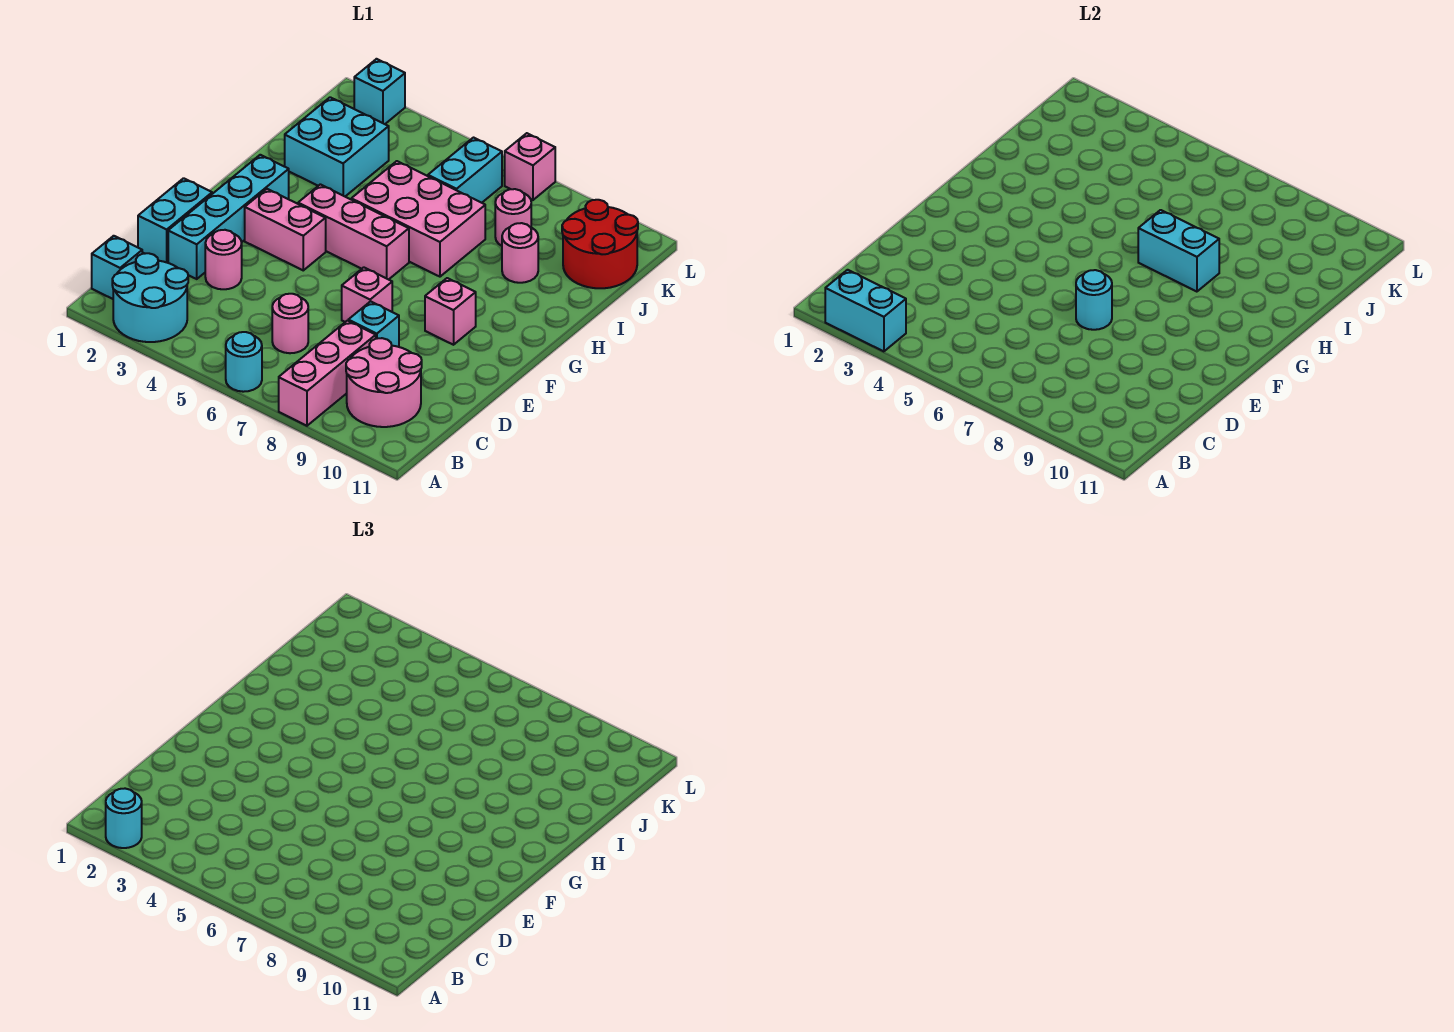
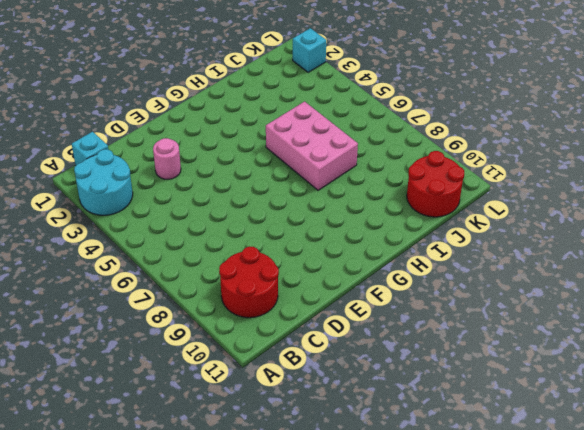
red 2x2 round brick [219,247,279,318] -> pink 2x2 round brick [346,338,422,427]
none -> cyan 1x1 round brick [226,332,262,392]
none -> pink 1x3 brick [279,321,376,426]
none -> pink 1x1 round brick [272,294,308,353]

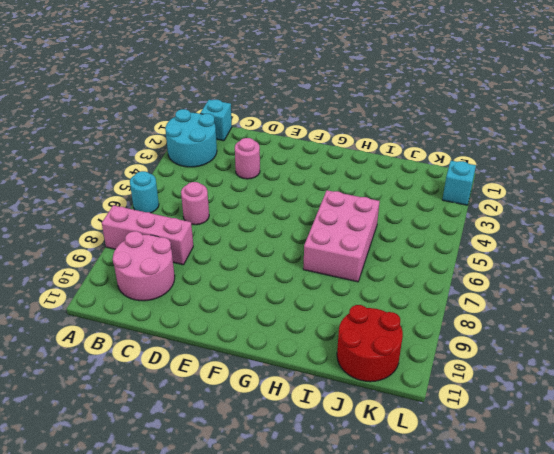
none -> cyan 1x2 brick [138,178,212,263]
none -> cyan 1x4 brick [168,155,289,279]
none -> cyan 1x1 brick [348,301,399,347]

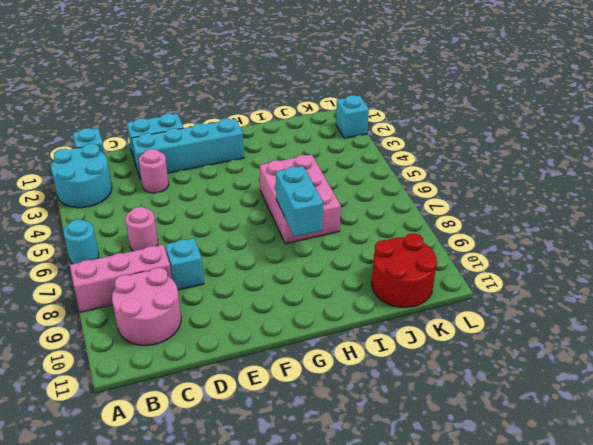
none -> pink 1x1 brick [342,267,392,322]
none -> pink 1x2 brick [245,189,326,270]
none -> pink 1x1 brick [425,278,476,345]

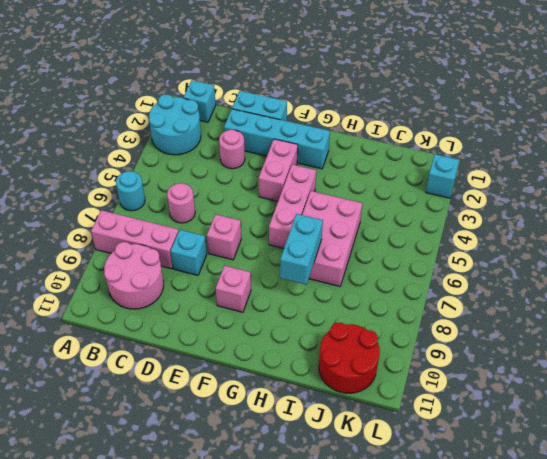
none -> cyan 2x2 brick [285,97,389,196]
none -> pink 1x1 round brick [502,223,538,283]
none -> cyan 1x2 brick [428,138,502,203]

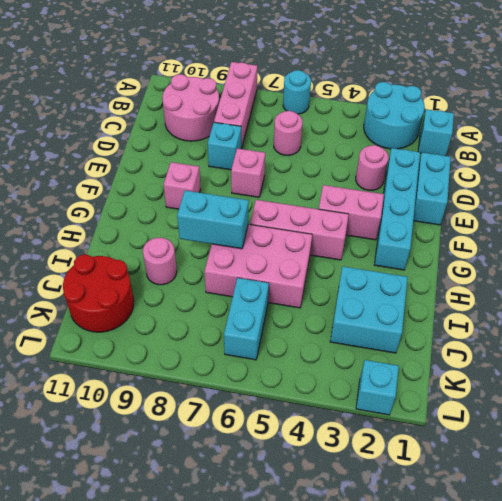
none -> pink 1x1 round brick [495,189,531,246]
none -> pink 1x1 brick [505,133,555,200]
none -> cyan 1x2 brick [825,270,906,351]

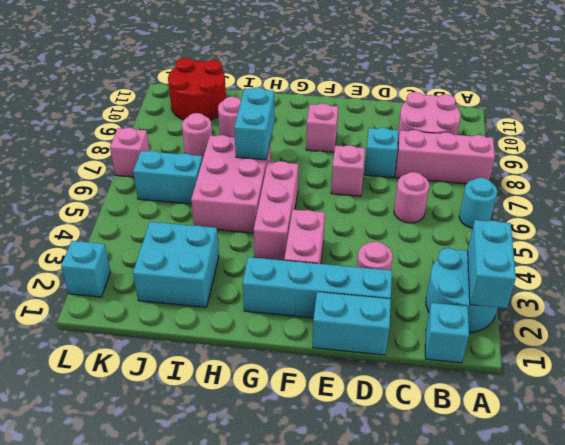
none -> cyan 1x1 round brick [1076,270,1112,330]
none -> cyan 1x1 round brick [106,789,142,848]

